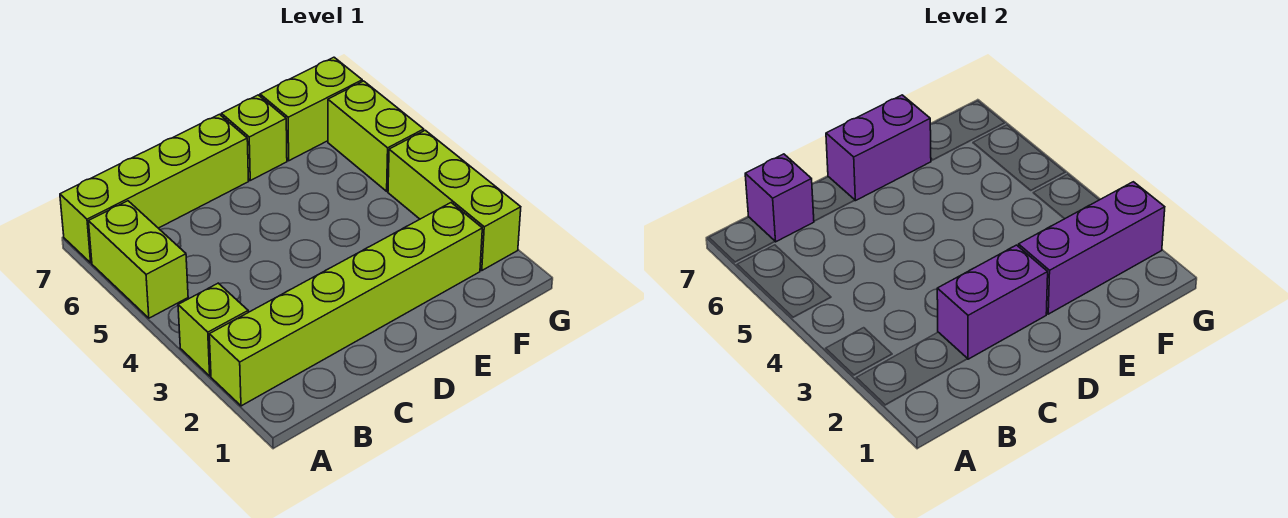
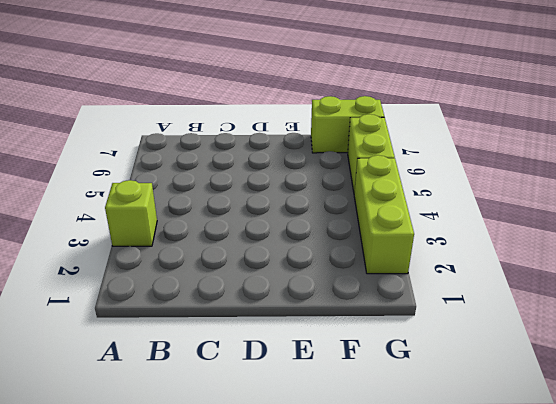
none -> lime 1x6 brick [209,203,482,406]
none -> lime 1x2 brick [89,201,188,318]
none -> lime 1x4 brick [60,114,249,263]

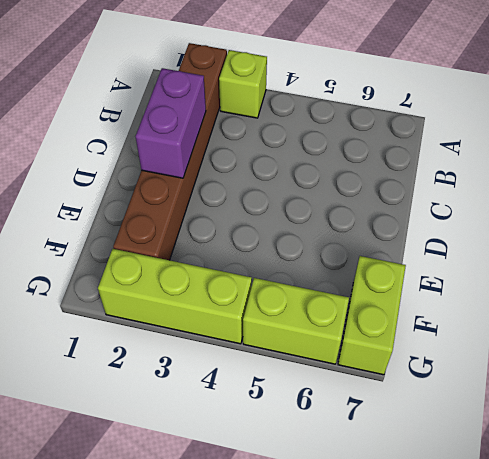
brown 1x6 brick [113,43,227,260] -> lime 1x6 brick [209,203,482,406]
none -> lime 1x2 brick [89,201,188,318]
none -> lime 1x4 brick [60,114,249,263]
none -> lime 1x1 brick [221,95,287,180]

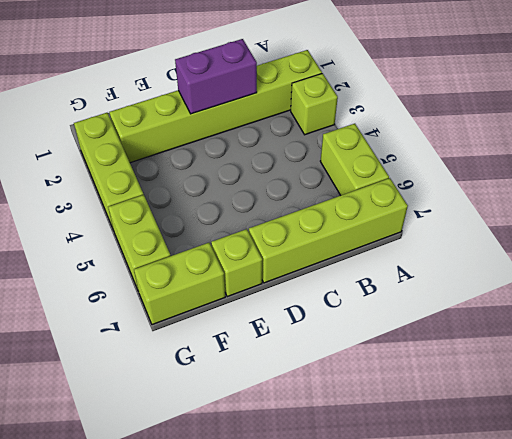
none -> purple 1x1 brick [745,154,814,242]
none -> purple 1x2 brick [826,95,931,201]
none -> purple 1x3 brick [1018,182,1165,314]

